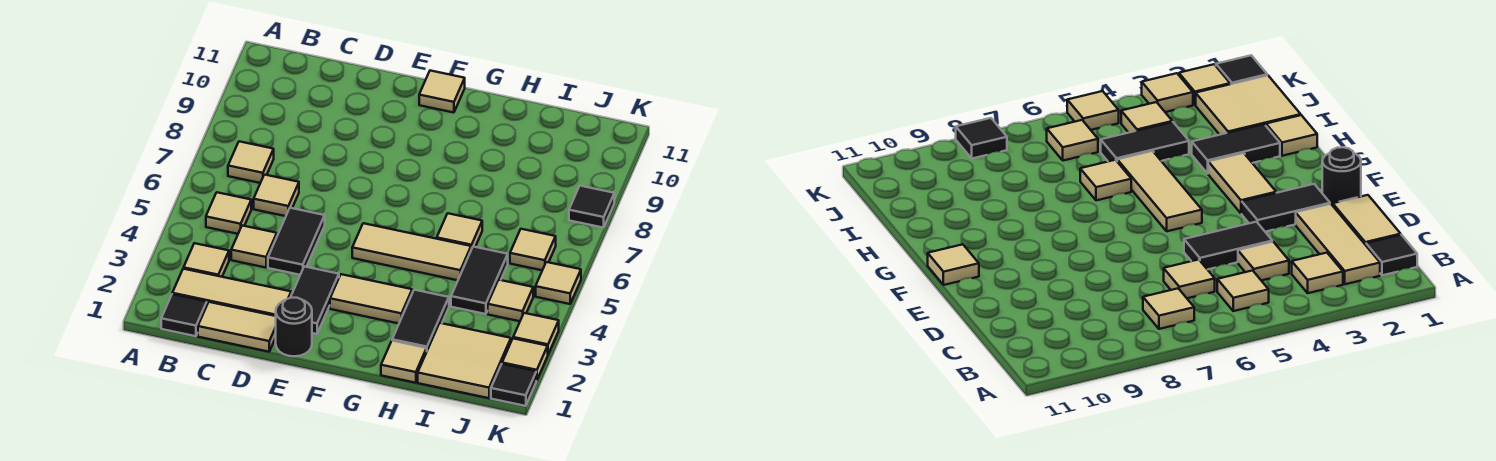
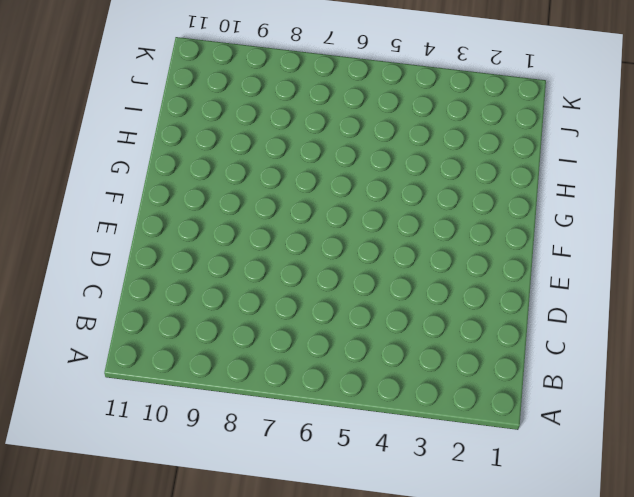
none -> black 1x1 tile [161,294,207,336]
none -> tan 1x3 tile [172,269,291,316]
none -> tan 1x1 tile [184,243,229,277]

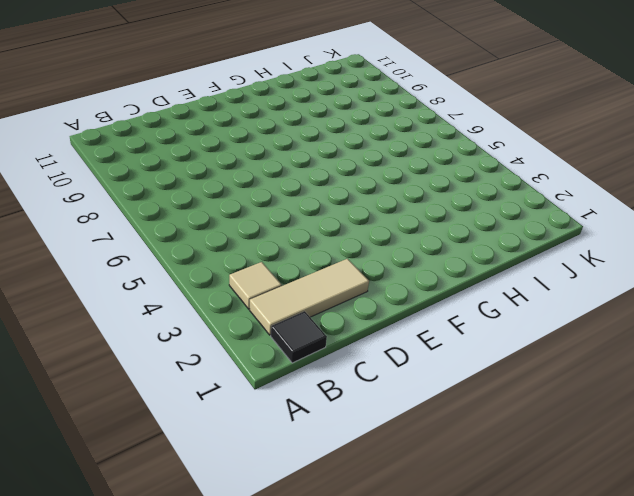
none -> tan 1x1 tile [206,192,251,234]
none -> tan 1x1 tile [228,141,274,183]
none -> tan 1x2 tile [198,302,276,352]

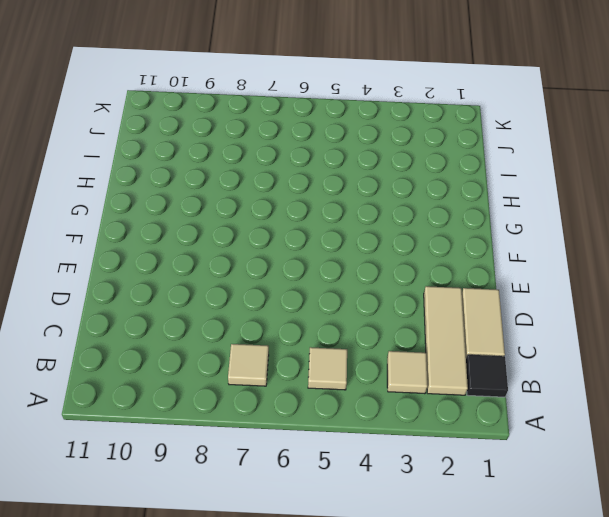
none -> tan 1x1 tile [231,226,277,268]
none -> tan 1x1 tile [254,175,299,216]
none -> black 1x2 tile [268,208,325,275]

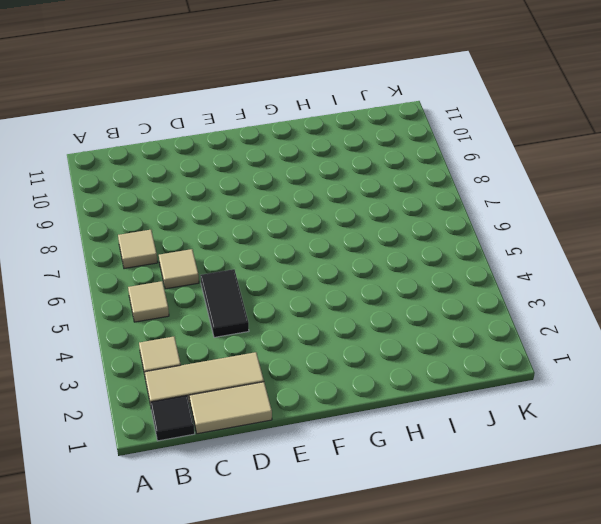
none -> tan 1x1 tile [231,226,277,268]
none -> black 1x1 round brick [276,298,312,356]
none -> black 1x2 tile [291,266,339,334]

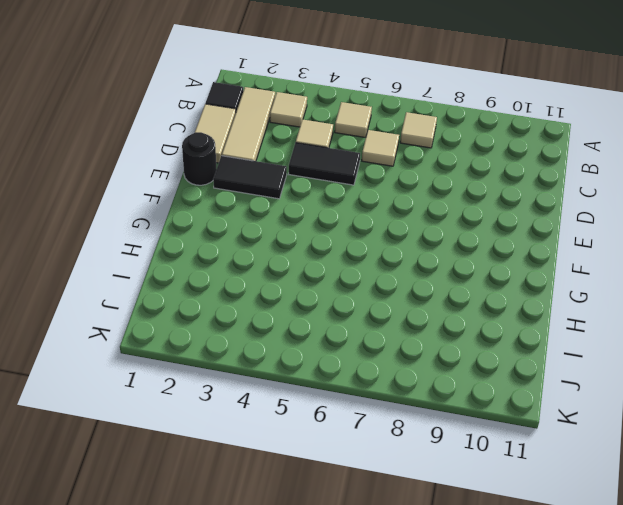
none -> tan 1x2 tile [330,274,412,324]
none -> tan 1x3 tile [352,223,471,280]
none -> tan 1x1 tile [419,71,465,113]

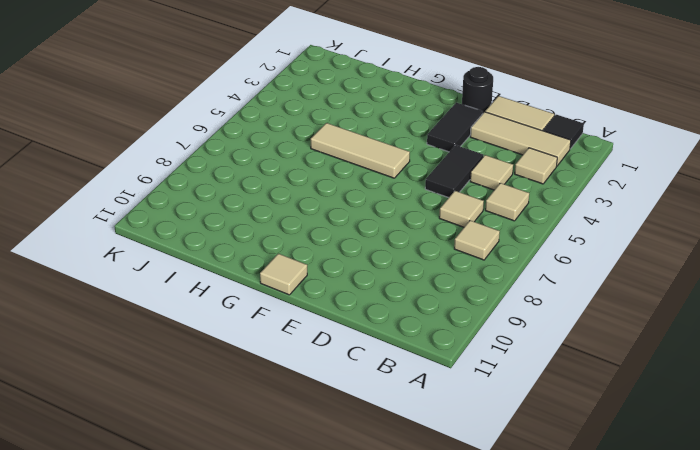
none -> tan 1x2 tile [330,274,412,324]
none -> tan 1x1 tile [381,341,427,383]
none -> black 1x2 tile [392,290,449,350]

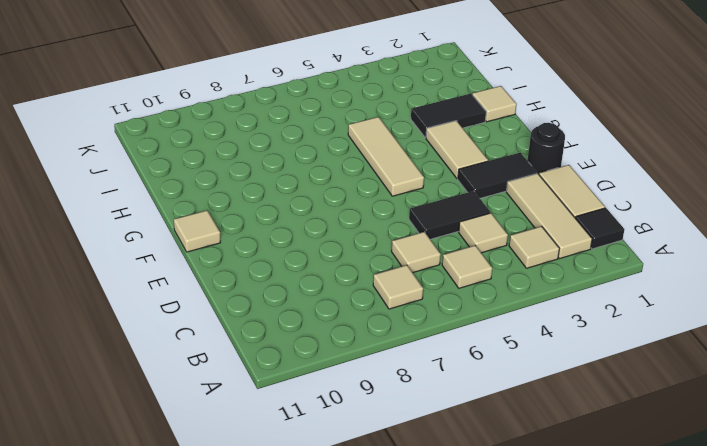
none -> tan 1x1 tile [437,213,482,250]
none -> tan 2x2 tile [418,323,511,398]
none -> black 1x2 tile [451,247,508,314]

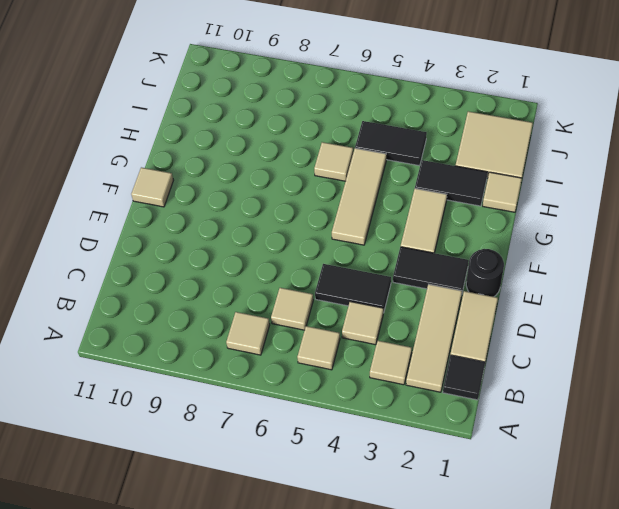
none -> tan 1x1 tile [488,280,533,321]
none -> tan 1x1 tile [510,229,556,270]
none -> black 1x1 tile [491,364,536,406]

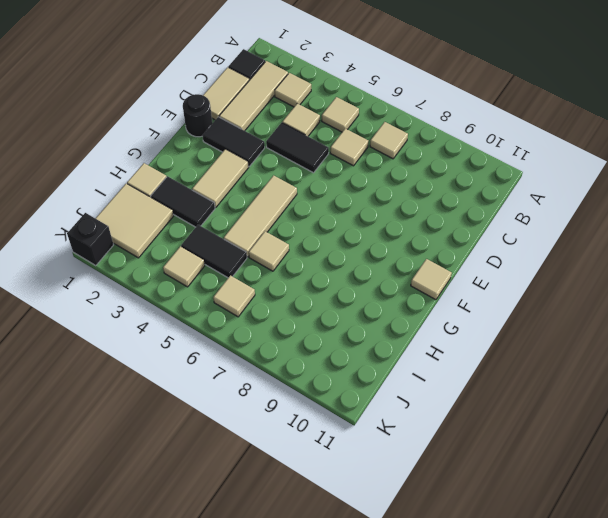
black 1x1 brick [67,213,114,265] -> black 1x1 tile [491,364,536,406]
none -> tan 1x1 tile [502,338,548,381]
none -> tan 1x1 tile [513,313,559,354]
none -> tan 1x1 tile [536,262,581,304]

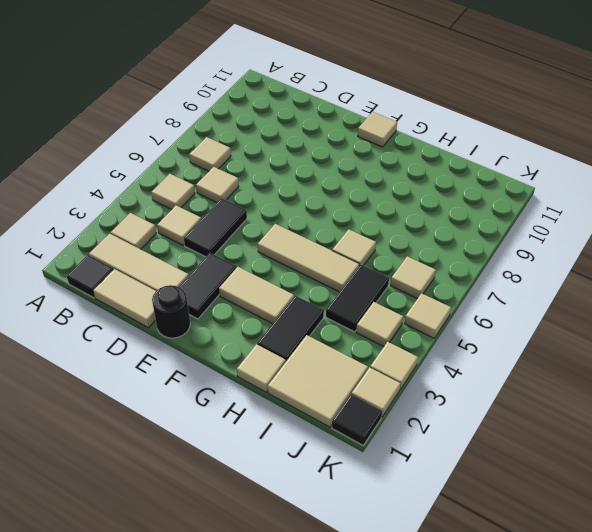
none -> black 1x1 tile [569,186,614,228]

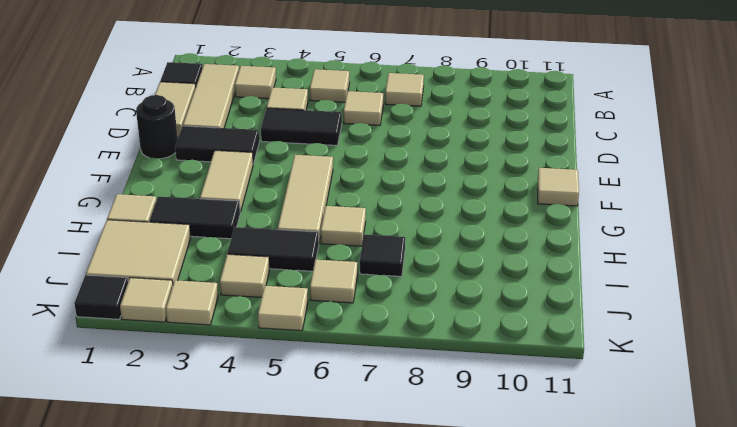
black 1x1 tile [360,235,405,277] -> black 1x1 tile moved to [569,186,614,228]

